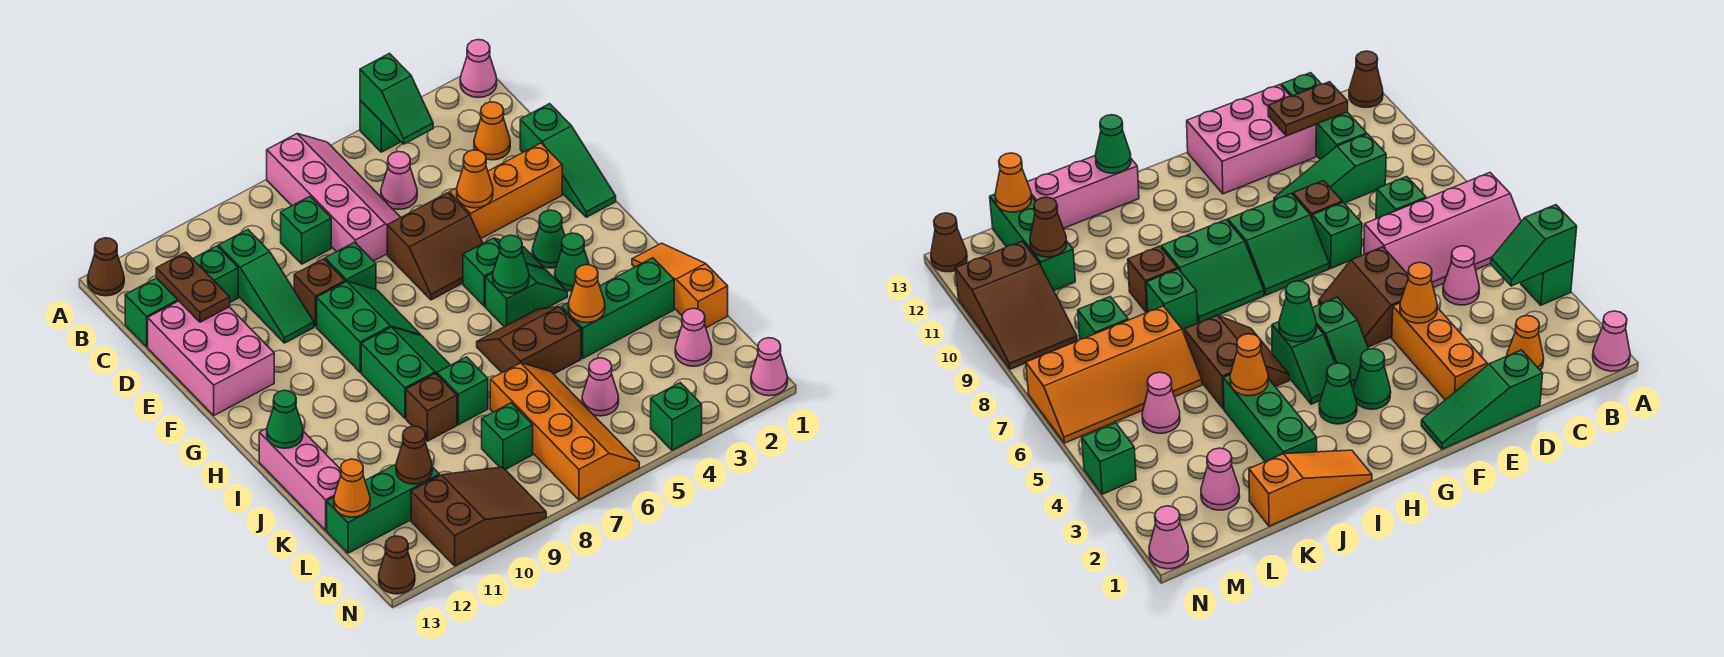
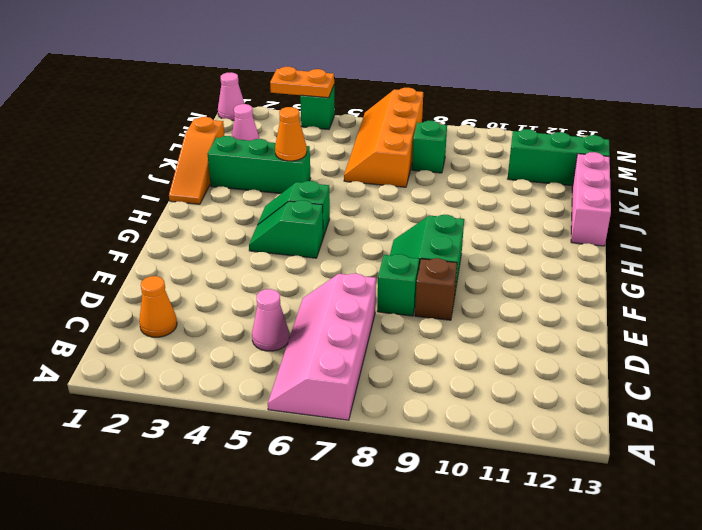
orange 1x2 plate [270,67,334,98] -> none
none -> pink 1x1 cone [460,40,497,98]
none -> green 1x1 brick [360,100,401,152]
none -> brown 1x1 cone [88,238,124,296]
none -> green 1x1 brick [281,197,331,264]

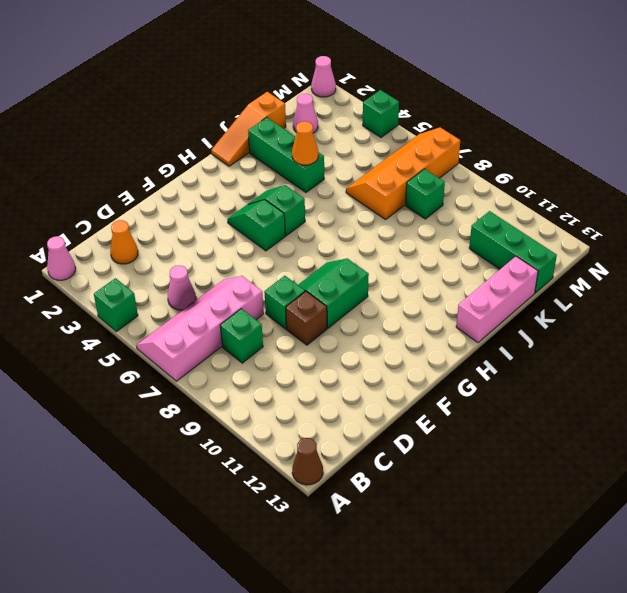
none -> green 1x3 slope [218,230,314,343]
none -> green 1x3 brick [125,246,238,347]
none -> green 1x3 slope [520,104,616,217]
none -> pink 2x3 brick [148,301,274,415]

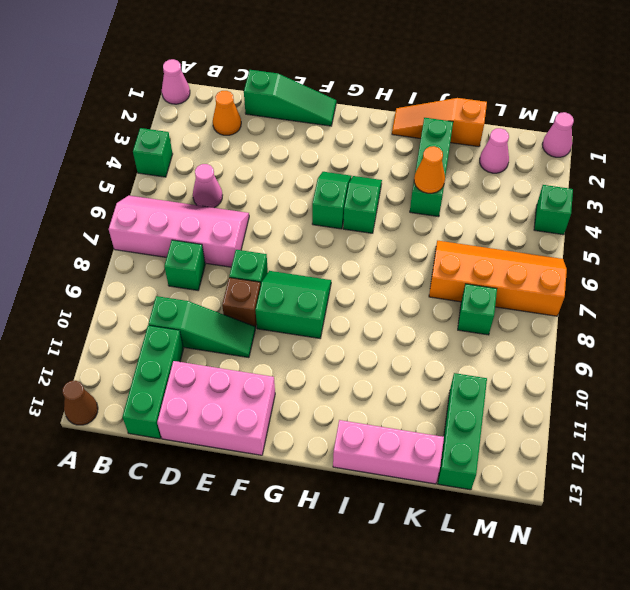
none -> orange 1x3 brick [449,143,562,238]
none -> brown 2x2 slope [387,193,483,300]
none -> green 1x1 cone [532,210,565,268]
none -> green 1x1 cone [555,233,589,291]

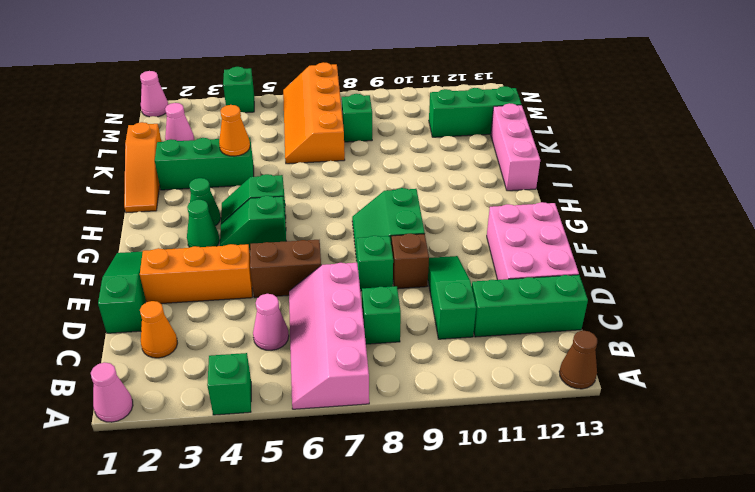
none -> green 2x2 slope [361,327,450,418]
none -> brown 2x2 slope [477,307,581,374]
none -> green 1x1 brick [437,357,488,425]
none -> brown 1x1 brick [406,374,457,441]

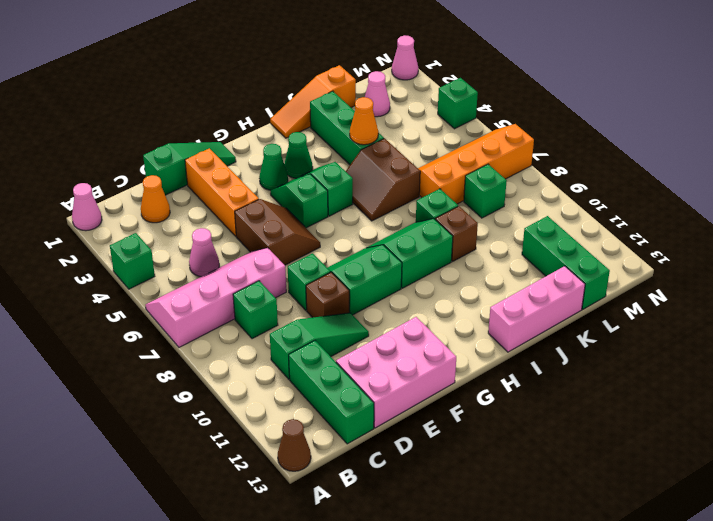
none -> pink 1x1 cone [582,358,619,416]
none -> brown 2x3 slope [411,467,546,566]
none -> brown 1x1 cone [379,536,415,594]
none -> green 1x2 slope [360,53,433,144]

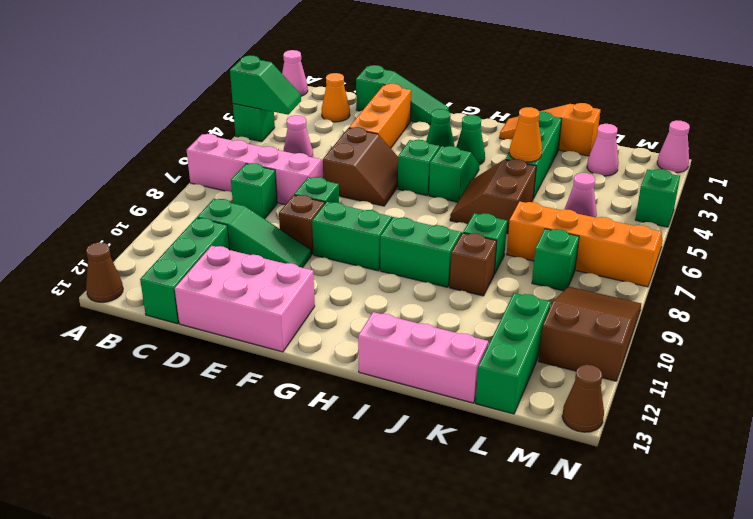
none -> brown 1x2 plate [156,252,230,322]
none -> orange 1x1 cone [457,150,493,208]
none -> green 1x1 cone [493,235,529,293]
none -> green 1x1 cone [267,390,303,448]

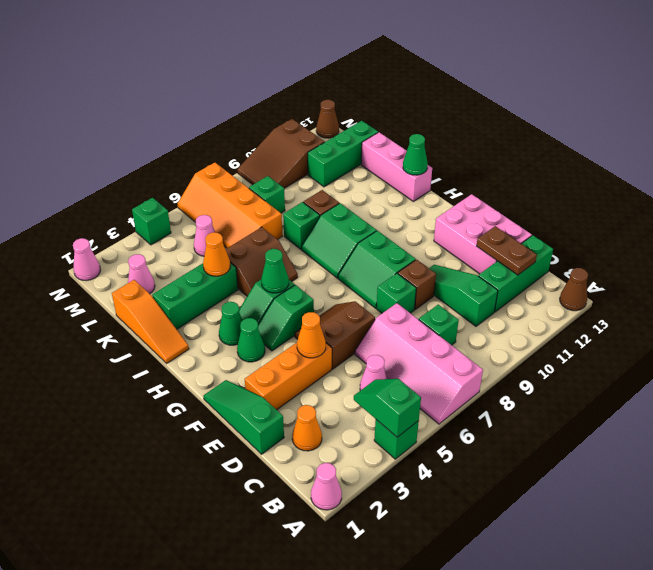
none -> brown 1x1 cone [396,426,432,484]
none -> orange 1x1 cone [334,459,370,517]

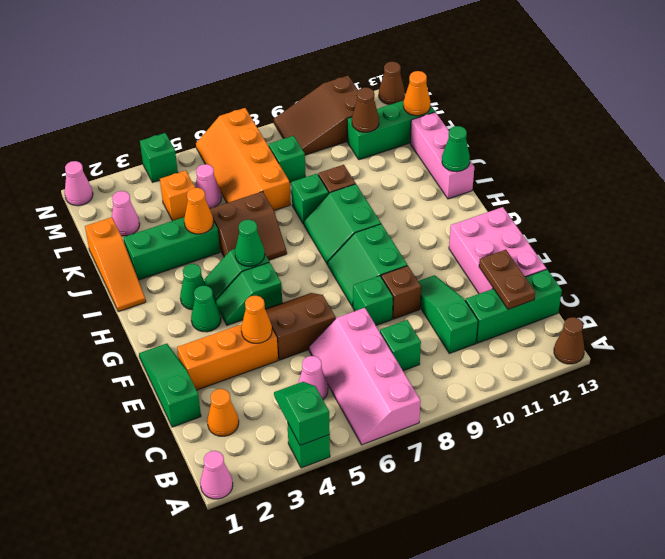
orange 1x1 brick [160,170,195,221] -> none

